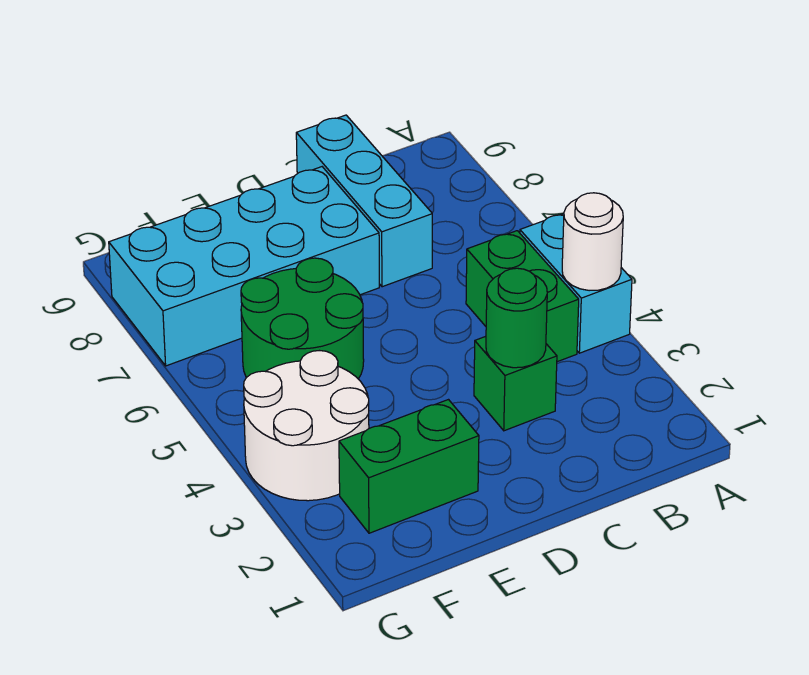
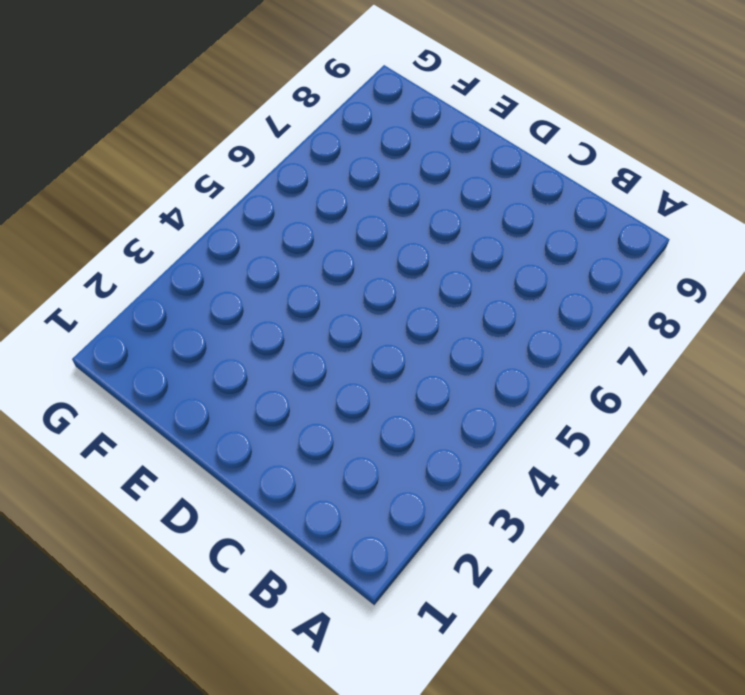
none -> cyan 1x2 brick [520,214,632,353]
none -> green 1x2 brick [466,231,579,362]

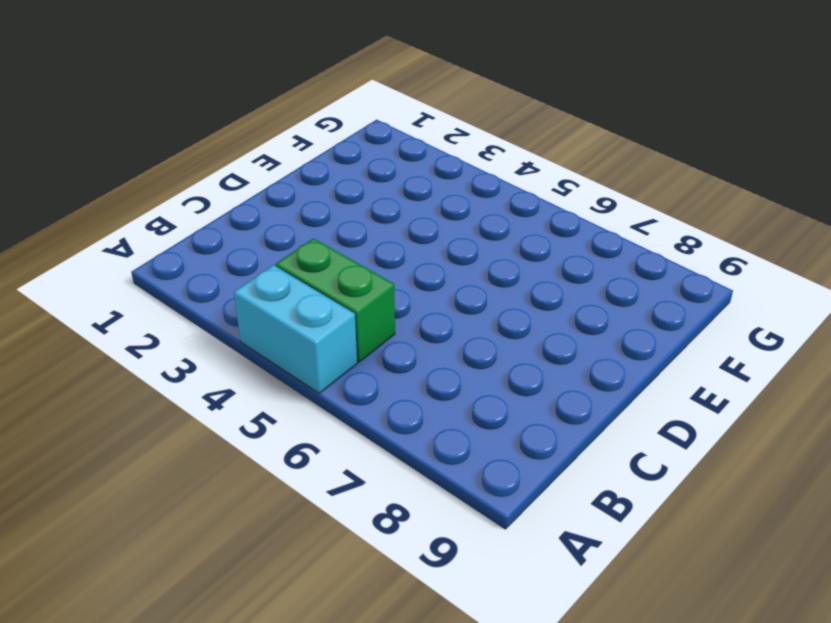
none -> green 1x1 brick [474,336,557,431]
none -> cyan 1x3 brick [296,115,432,287]

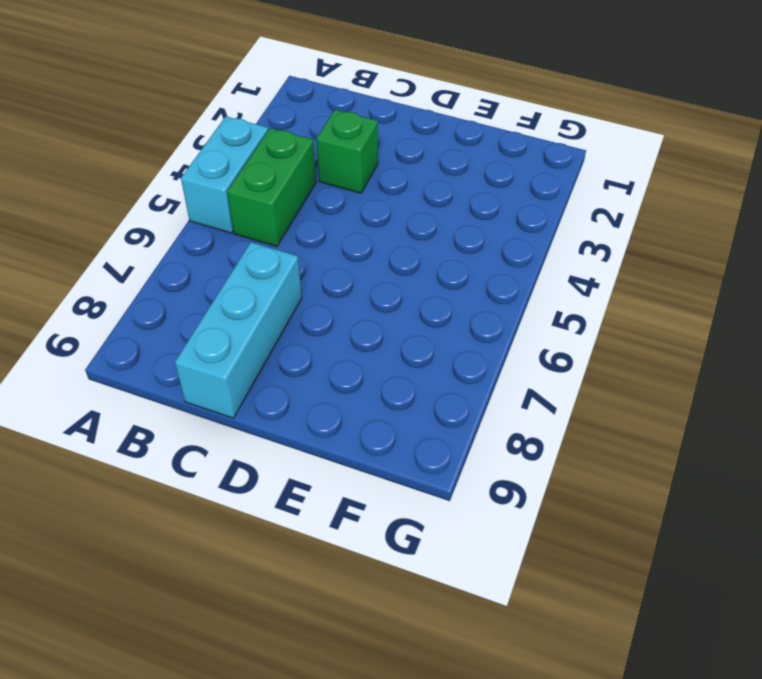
none -> cyan 2x4 brick [109,167,379,366]
none -> green 1x2 brick [339,400,479,533]

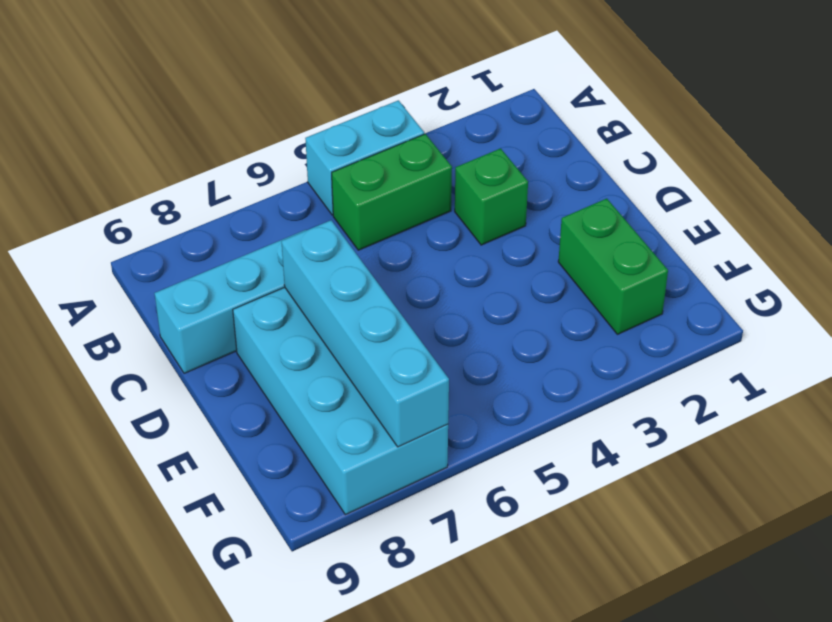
cyan 1x4 brick [281,220,449,447] -> none
none -> green 2x2 round brick [241,258,364,379]
none -> white 2x2 round brick [244,351,369,501]

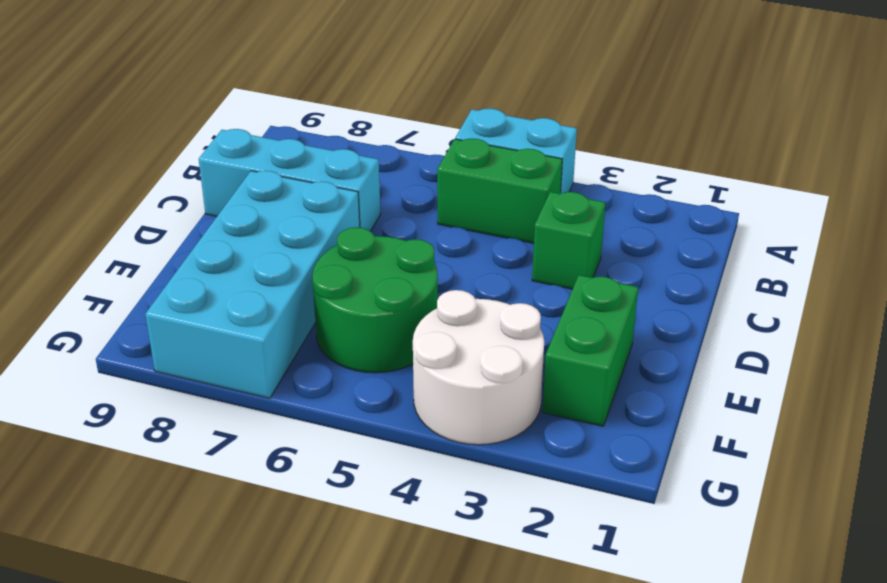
none -> white 1x1 round brick [562,193,623,291]
none -> green 1x1 round brick [486,268,547,368]

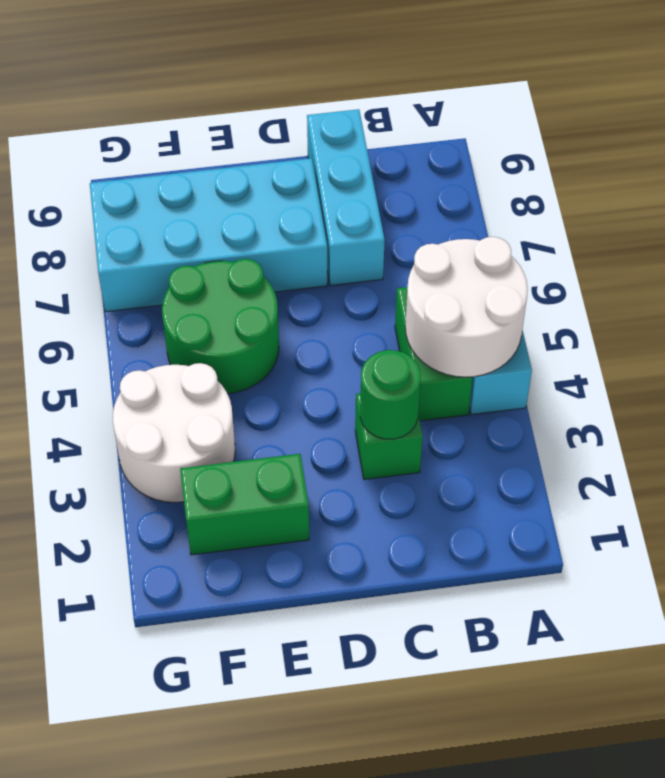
white 2x2 round brick [405,237,528,377] -> white 1x1 round brick [562,193,623,291]

